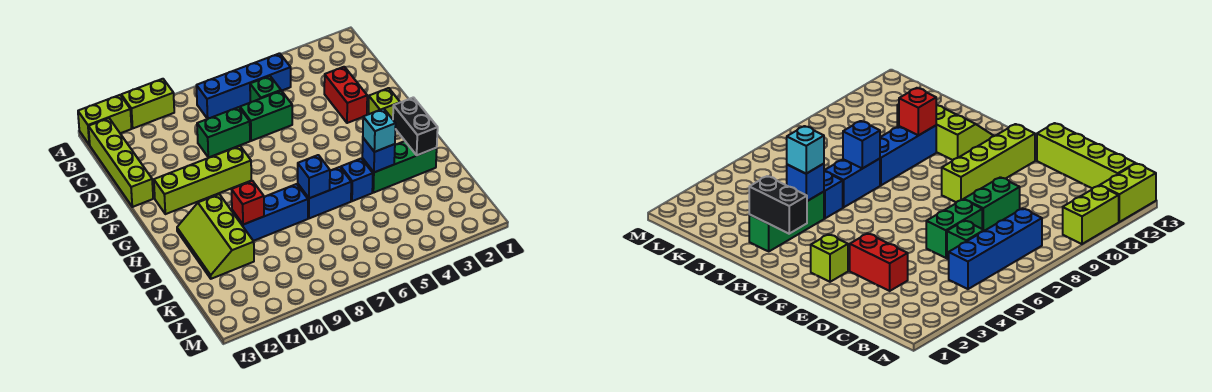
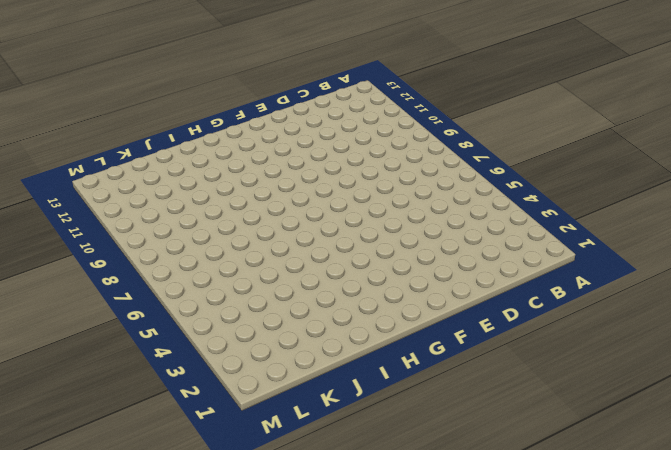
none -> lime 1x2 brick [121,79,174,128]
none -> lime 1x2 brick [78,95,132,145]
none -> blue 1x4 brick [196,53,291,119]

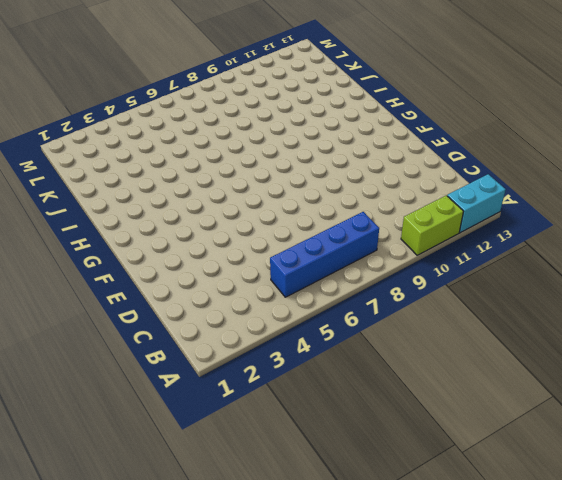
cyan 1x2 brick [447,174,506,233] -> lime 1x2 brick [78,95,132,145]
none -> lime 1x4 brick [88,118,153,207]
none -> green 1x1 brick [250,76,281,103]
none -> red 1x2 brick [324,67,367,123]

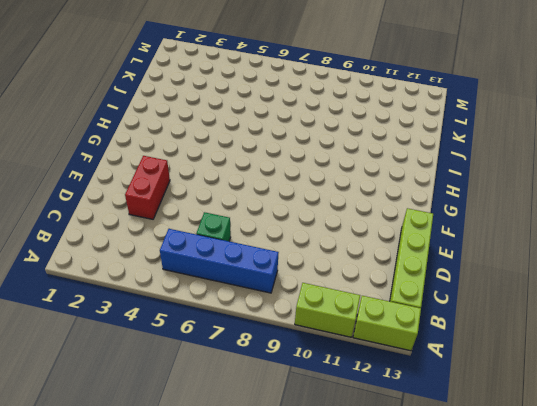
none -> green 1x2 brick [240,91,292,141]
none -> green 1x2 brick [197,107,250,157]
none -> lime 1x1 brick [368,88,400,119]

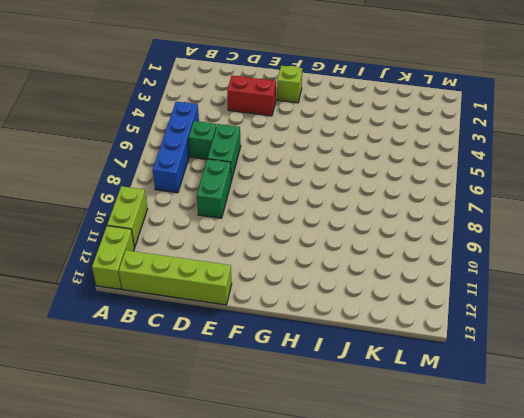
none -> lime 1x4 brick [154,146,251,214]
none -> lime 2x3 slope [177,194,254,279]
none -> green 1x3 brick [362,141,437,193]

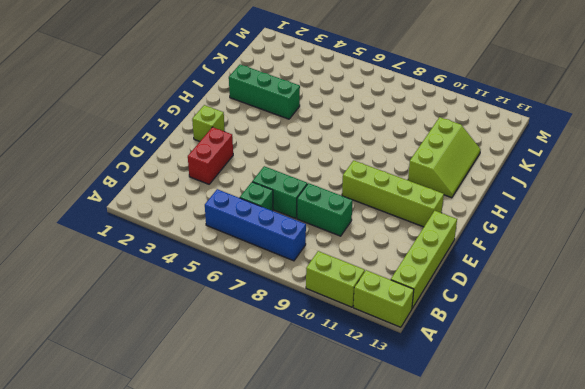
none -> blue 1x1 brick [341,159,373,201]
none -> blue 1x2 brick [298,167,351,218]
none -> blue 1x3 brick [232,184,308,241]

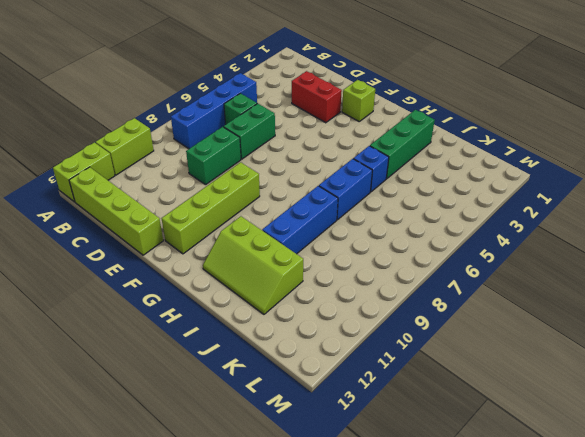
none -> black 1x2 brick [393,97,438,155]
none -> blue 1x1 brick [362,138,395,172]
none -> blue 1x1 brick [298,155,330,198]

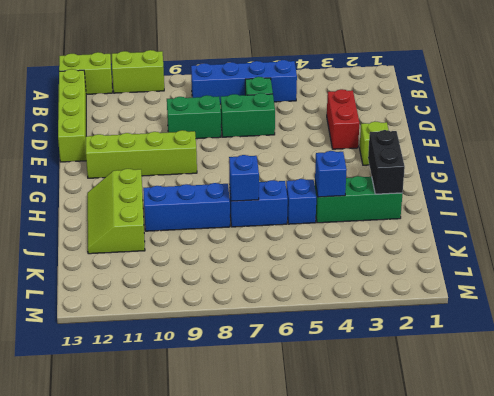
none -> red 1x1 brick [232,181,264,225]
none -> cyan 1x1 brick [363,109,396,152]

